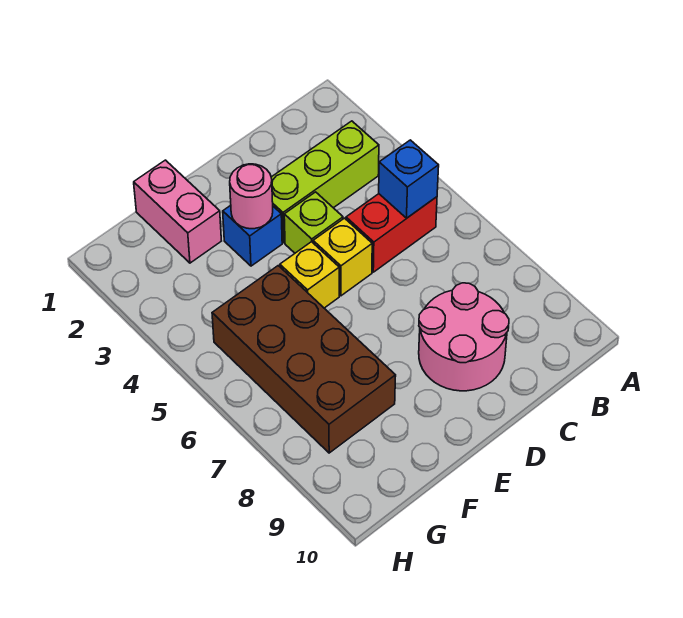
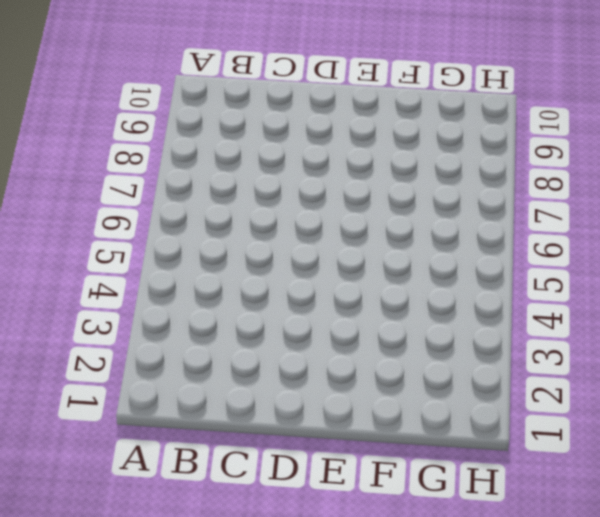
none -> lime 1x3 brick [271,121,379,243]
none -> red 1x2 brick [346,194,437,272]

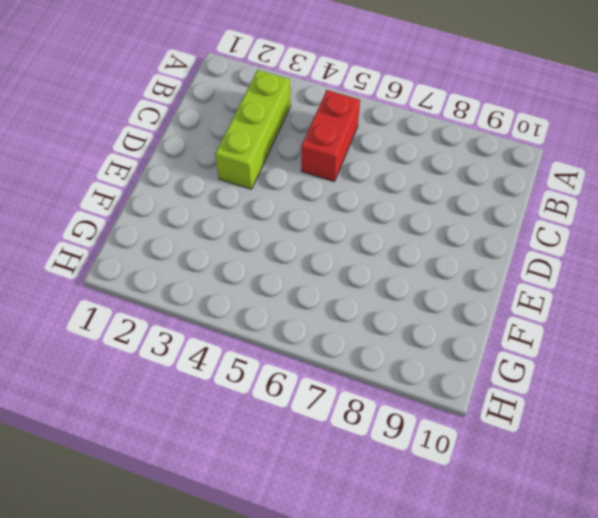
none -> pink 2x2 round brick [419,283,509,391]
none -> lime 1x1 brick [284,192,343,253]

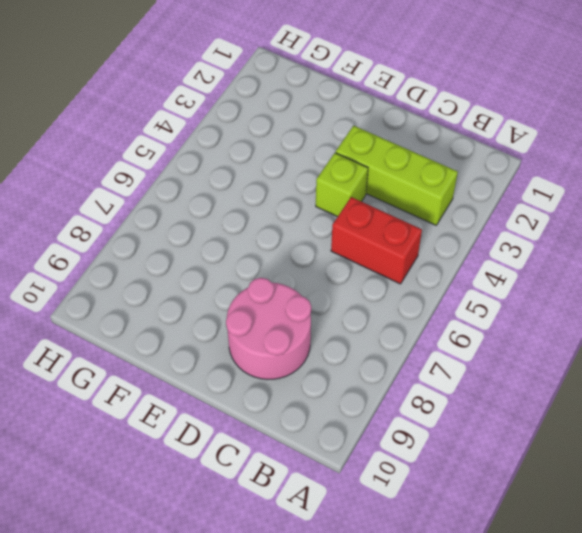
none -> yellow 1x1 brick [313,218,372,296]
none -> blue 1x1 brick [223,205,282,266]

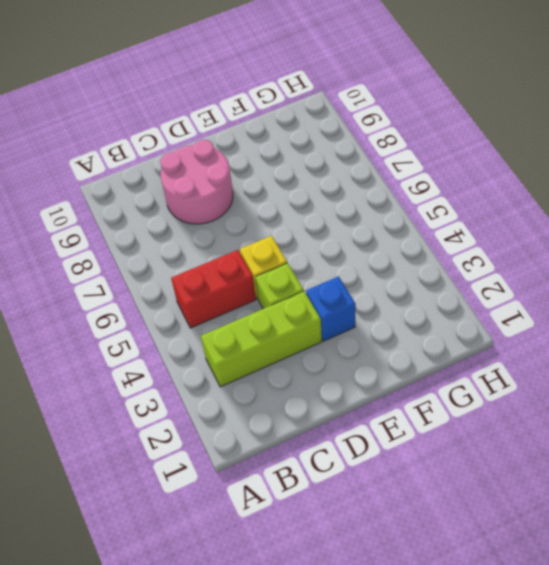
none -> yellow 1x1 brick [280,242,339,308]
none -> pink 1x2 brick [134,160,221,263]

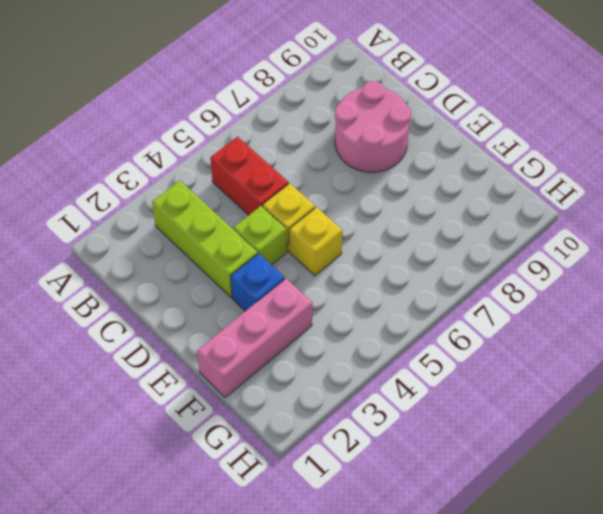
pink 1x3 brick [197,279,312,398] -> pink 1x2 brick [134,160,221,263]
none -> brown 2x4 brick [212,266,396,453]
none -> blue 1x1 brick [379,140,439,218]

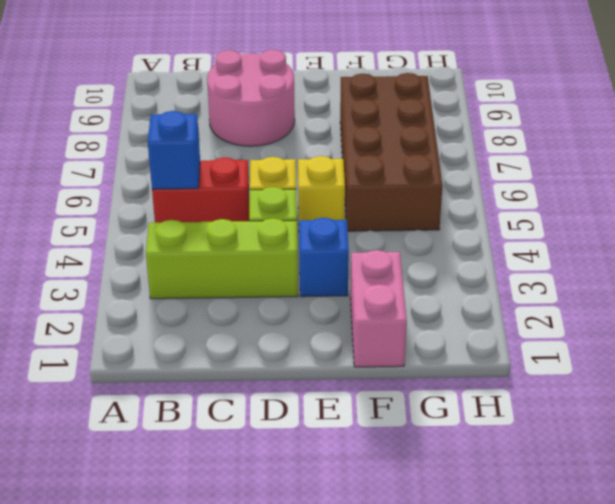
none -> pink 1x1 round brick [230,164,273,229]

